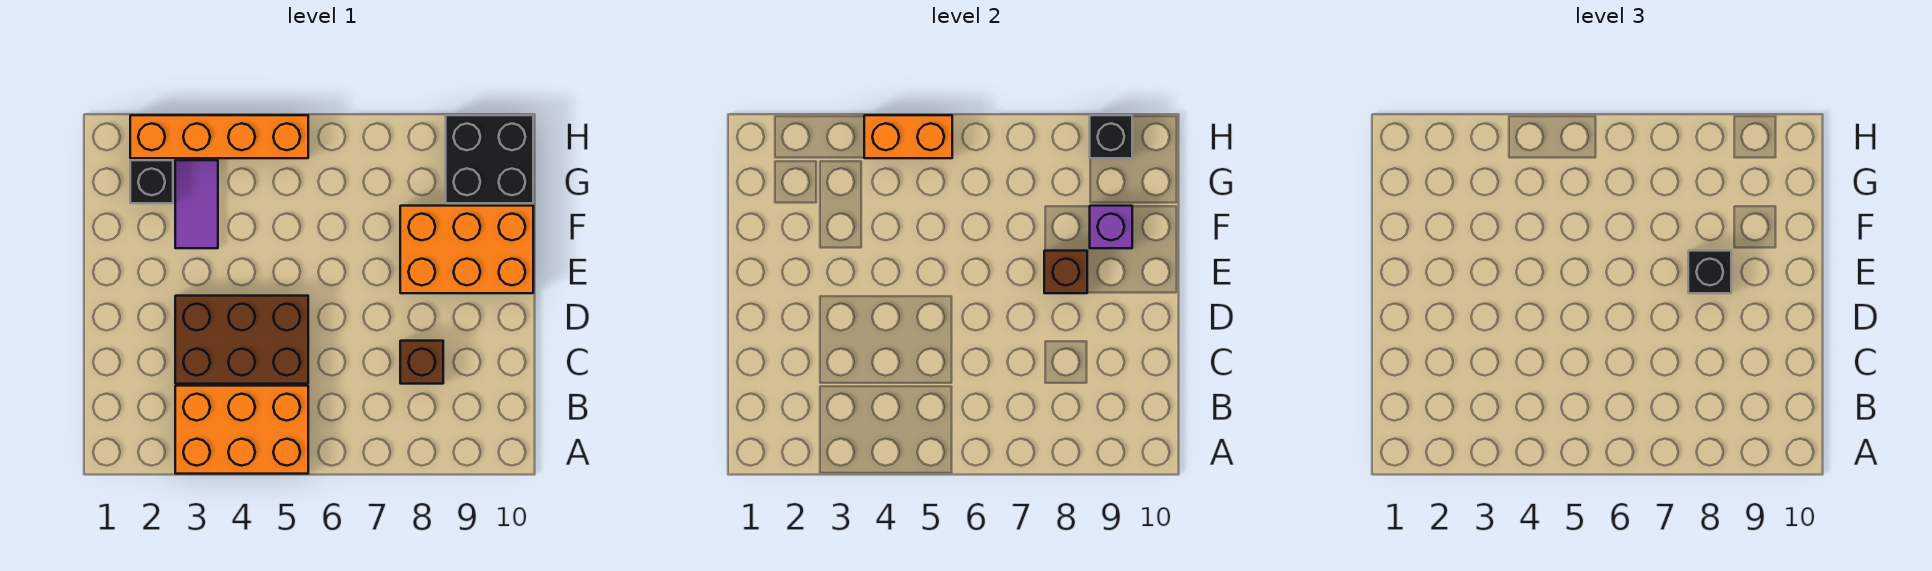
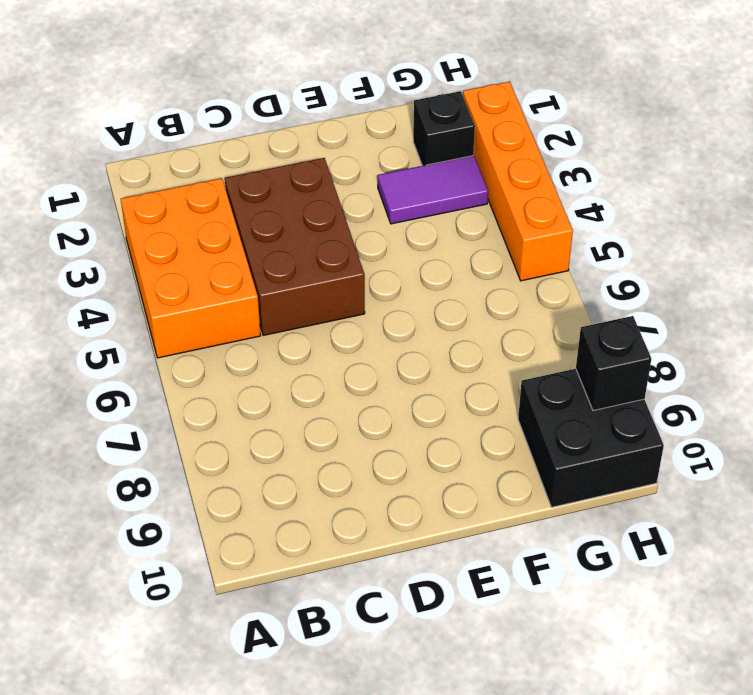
none -> brown 1x1 brick [400,341,443,384]
none -> orange 2x3 brick [400,206,533,293]
none -> brown 1x1 brick [1044,251,1087,293]

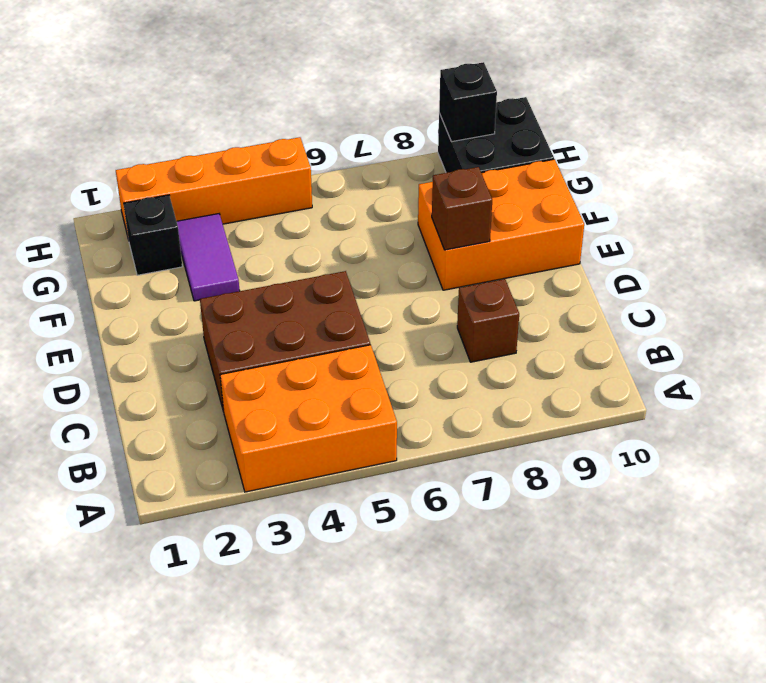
none -> purple 1x1 brick [1090,206,1132,248]
none -> orange 1x2 brick [864,115,952,158]
none -> black 1x1 brick [1688,251,1731,293]

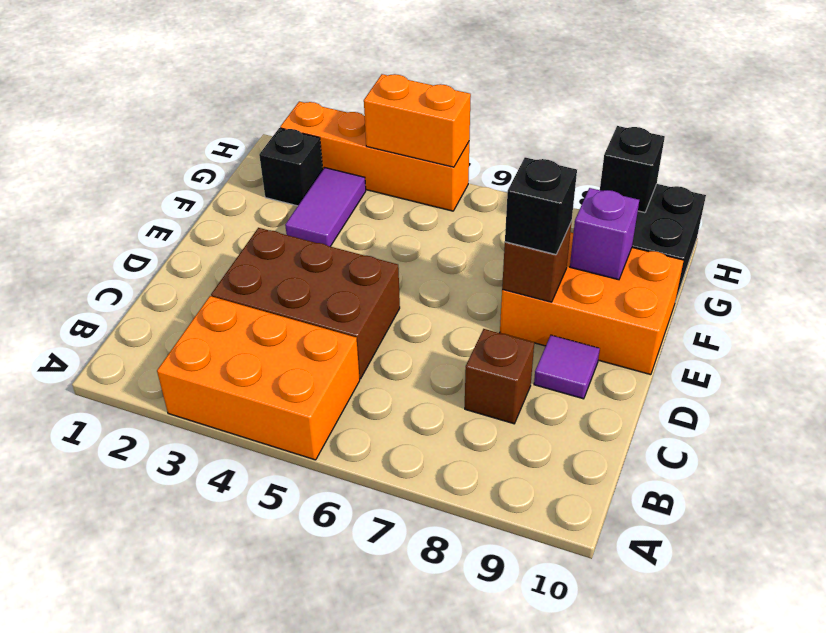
purple 1x1 tile [534,335,600,399] -> none

